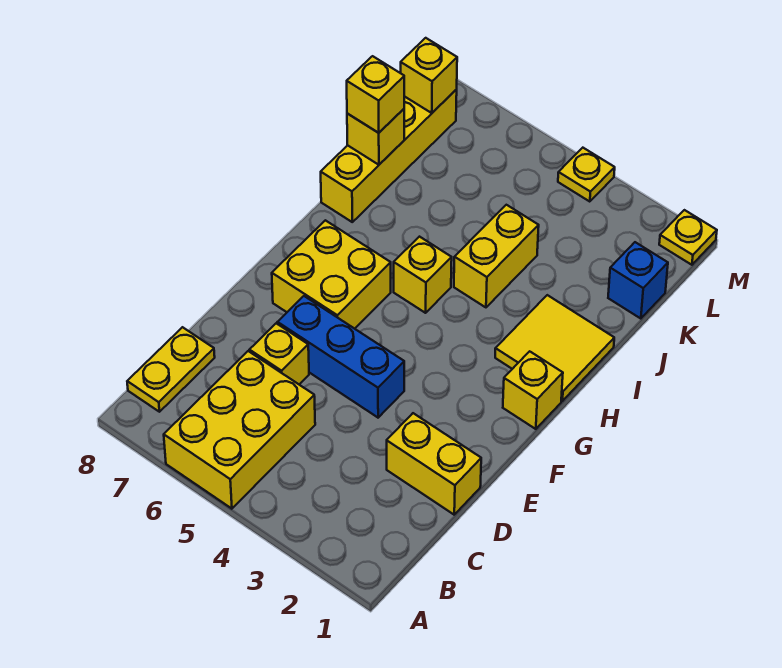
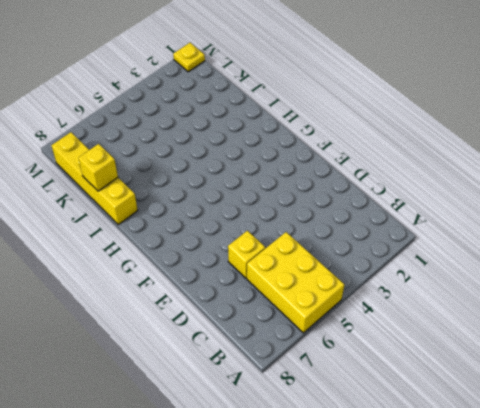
none -> yellow 1x2 plate [127,327,215,412]
none -> yellow 1x2 brick [387,413,481,515]
none -> blue 1x3 brick [278,296,404,418]

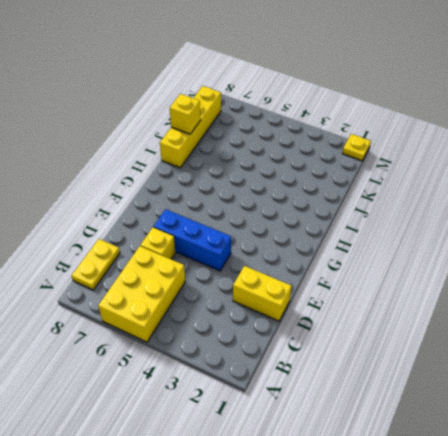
none -> yellow 2x2 brick [272,220,391,329]
none -> yellow 1x1 brick [503,351,563,429]
none -> yellow 2x2 tile [495,295,614,401]

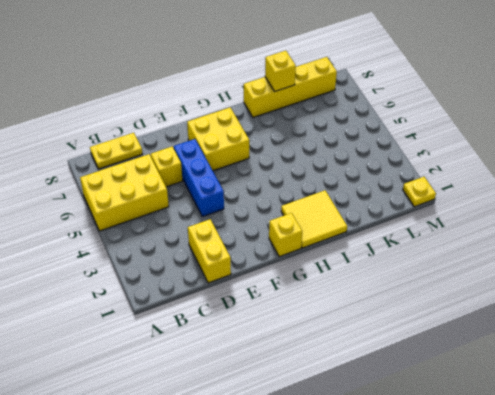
none -> yellow 1x1 brick [394,237,452,313]
none -> yellow 1x2 brick [454,205,539,307]
none -> blue 1x1 brick [608,242,668,319]

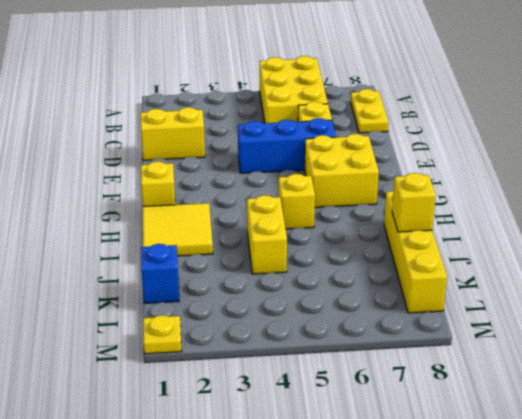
none -> yellow 1x1 plate [558,148,615,202]
none -> yellow 1x1 brick [401,38,457,113]
none -> yellow 1x1 brick [347,56,404,133]

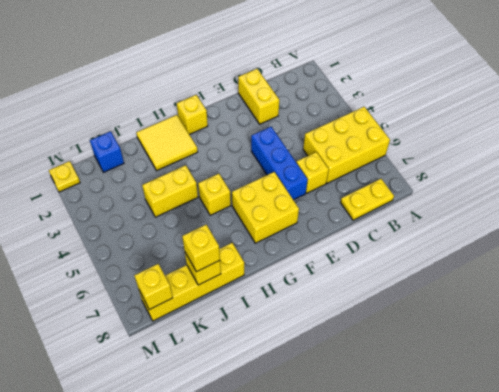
none -> yellow 1x1 plate [558,148,615,202]

